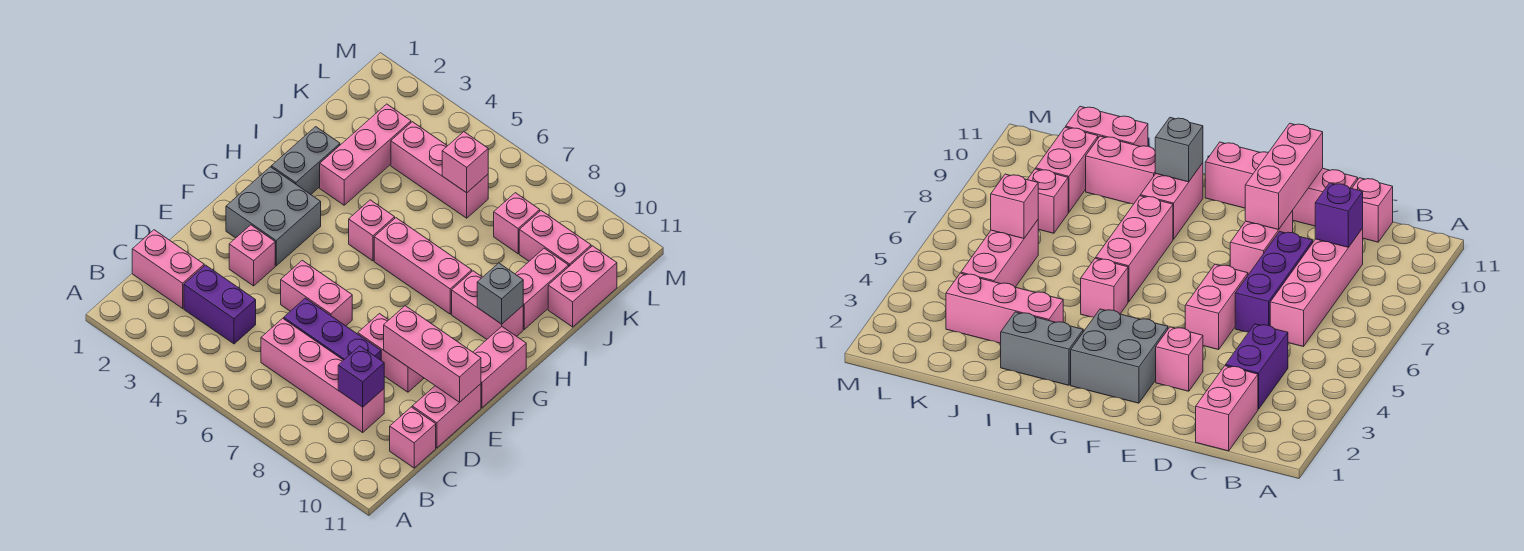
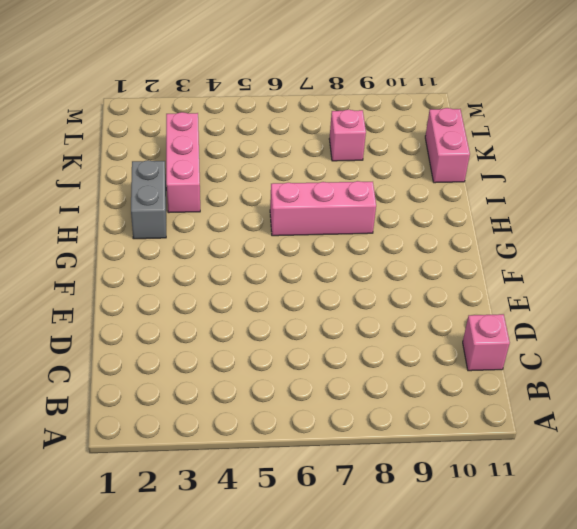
none -> pink 1x2 brick [132,230,204,308]
none -> purple 1x2 brick [184,265,256,344]
none -> pink 1x4 brick [261,318,384,432]

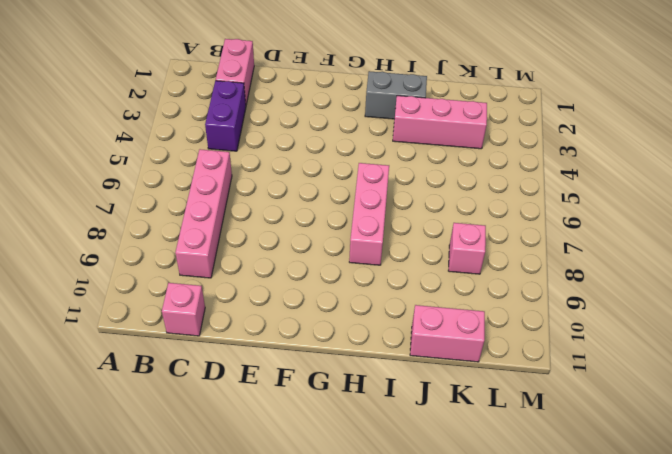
none -> purple 1x3 brick [284,298,381,360]
none -> pink 1x2 brick [412,384,481,448]
none -> pink 1x1 brick [229,225,275,286]

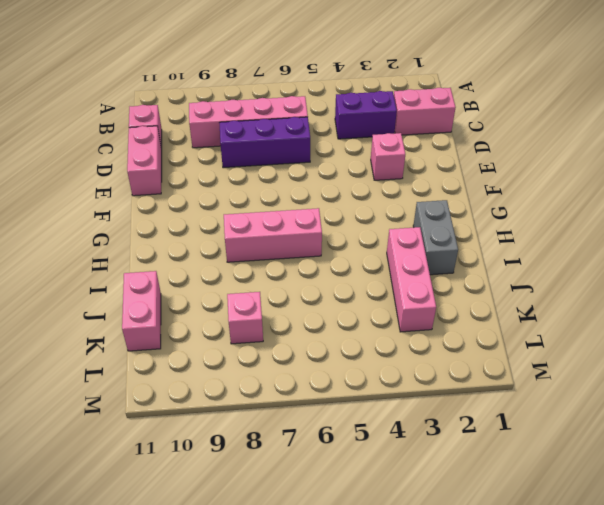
none -> pink 1x2 brick [281,260,352,326]
none -> pink 1x2 brick [358,314,424,392]
none -> grey 2x2 brick [226,167,321,266]

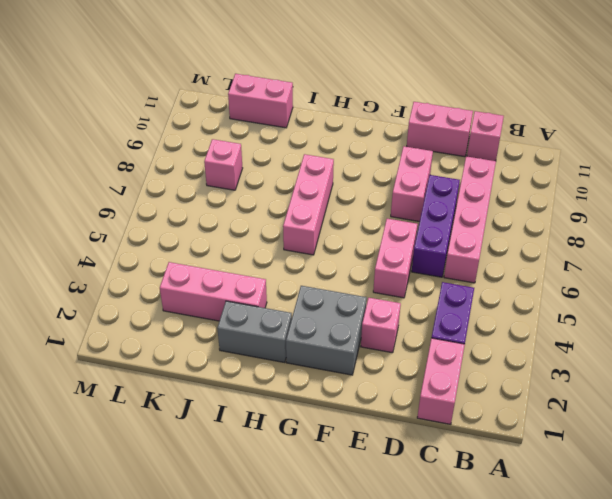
none -> pink 1x2 brick [473,327,526,408]
none -> pink 1x1 brick [349,200,395,261]
none -> pink 1x2 brick [452,271,523,339]

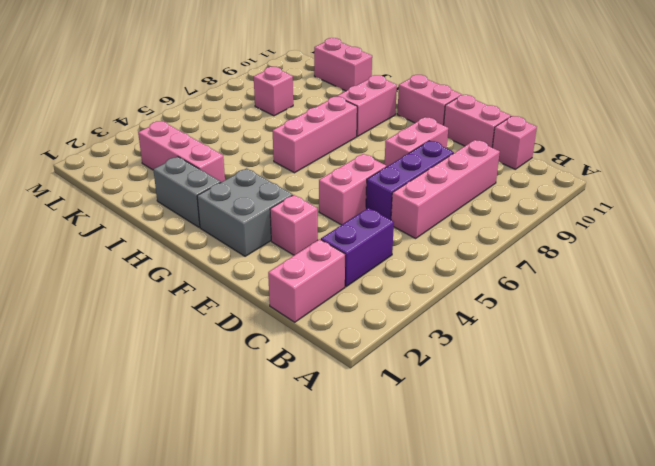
none -> pink 1x1 brick [349,200,395,261]
none -> pink 1x2 brick [516,248,569,329]
none -> pink 1x3 brick [391,122,488,218]

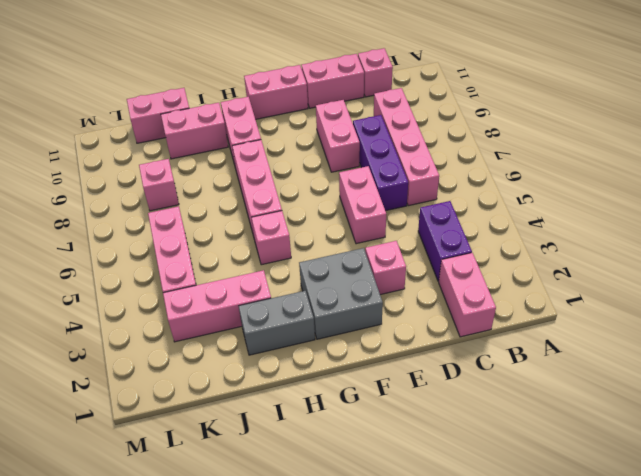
none -> pink 1x2 brick [519,211,591,266]
none -> purple 1x1 brick [338,346,384,407]
none -> pink 1x3 brick [384,306,481,402]

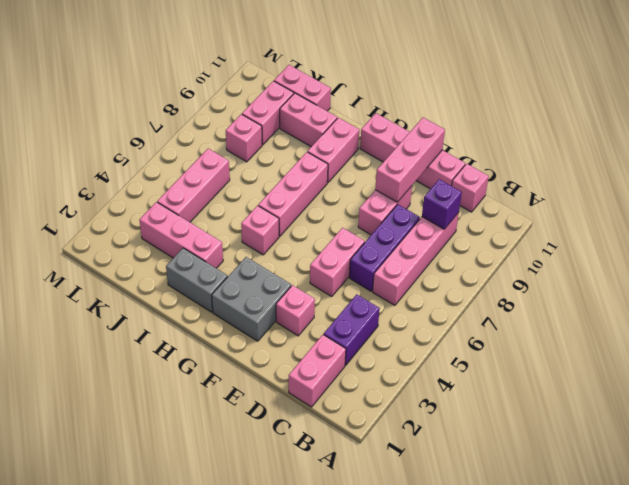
none -> grey 1x1 brick [477,263,523,324]
none -> pink 1x1 brick [442,132,488,193]

